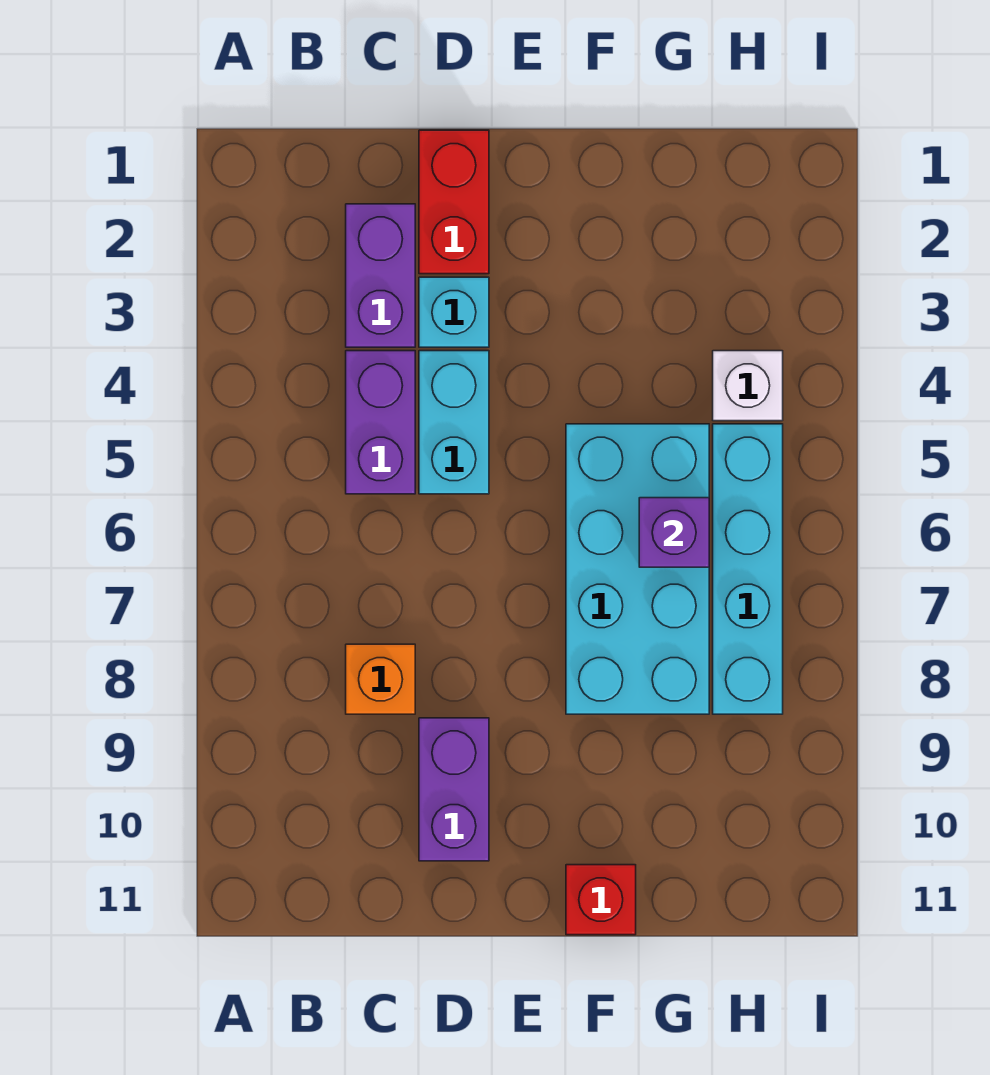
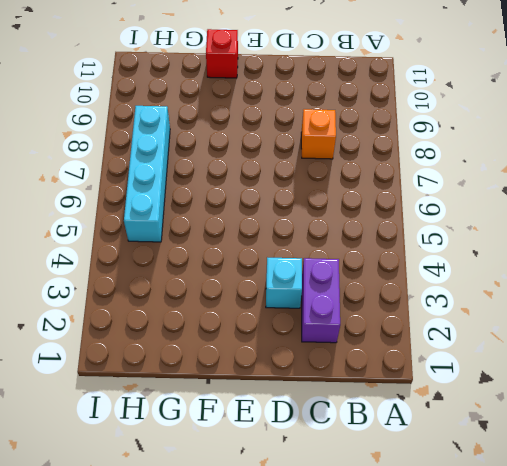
none -> purple 1x2 brick [346,351,415,494]
none -> red 1x2 brick [419,130,489,274]
none -> cyan 1x2 brick [419,351,489,494]

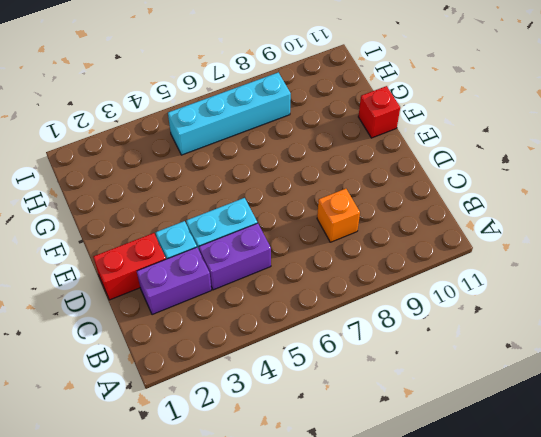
none -> purple 1x2 brick [419,718,489,861]
none -> cyan 2x4 brick [566,424,709,714]
none -> white 1x1 brick [713,351,783,421]

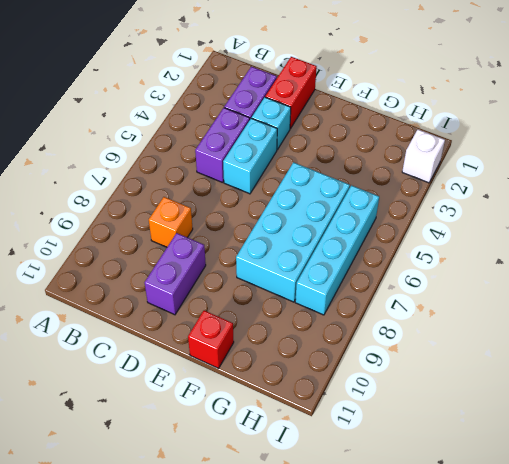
white 1x1 brick [402,130,445,183] -> white 1x1 brick moved to [713,351,783,421]
none -> purple 1x1 brick [639,498,709,567]

